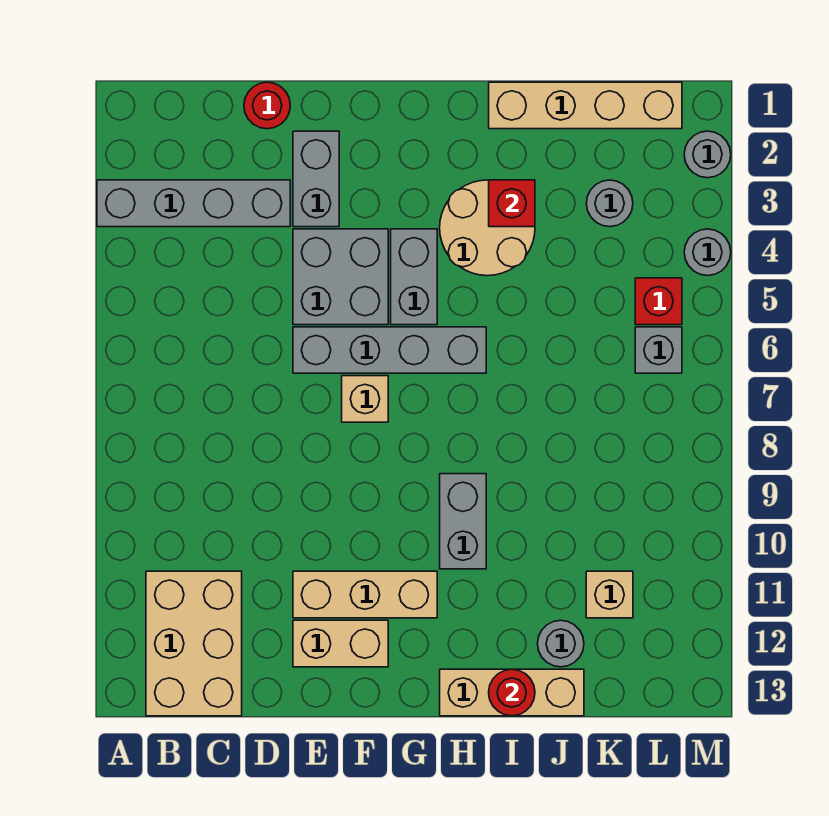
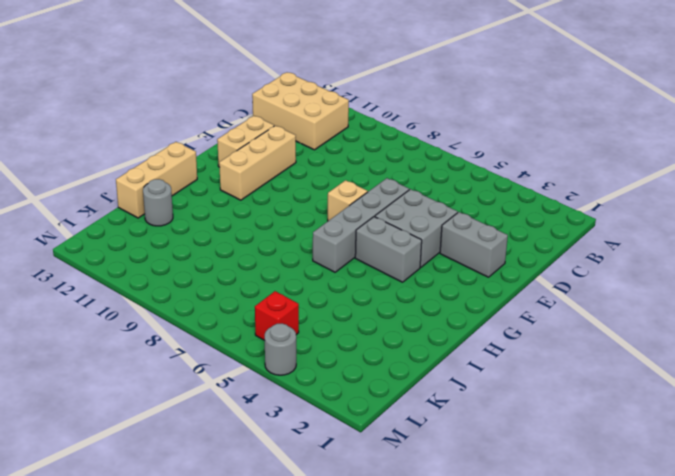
none -> grey 1x4 brick [97,180,290,227]
none -> red 1x1 round brick [244,82,290,129]
none -> tan 2x2 round brick [440,180,535,276]

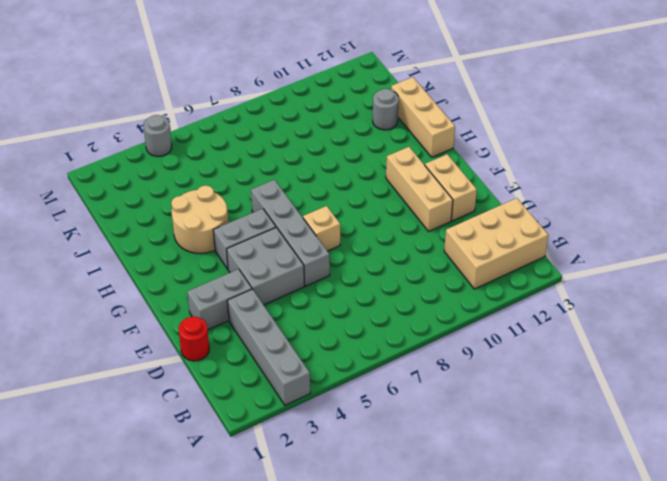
none -> grey 1x2 brick [440,474,486,569]
none -> tan 1x4 brick [489,82,682,129]
none -> grey 1x1 round brick [586,180,633,227]

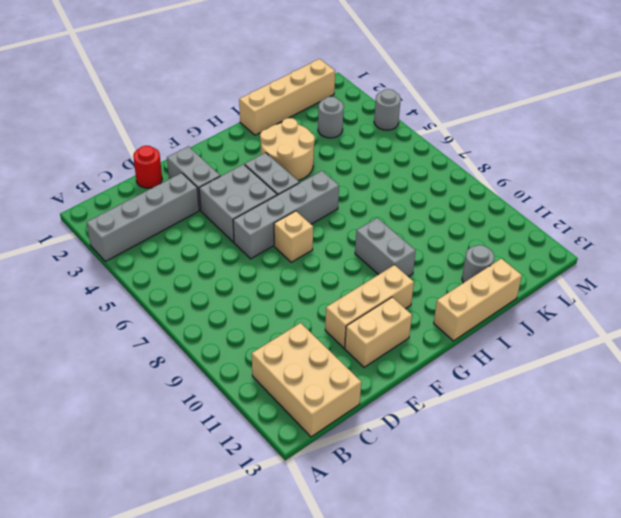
none -> tan 1x1 brick [586,571,633,618]
none -> red 1x1 brick [635,278,682,325]
none -> grey 1x1 brick [635,327,682,373]

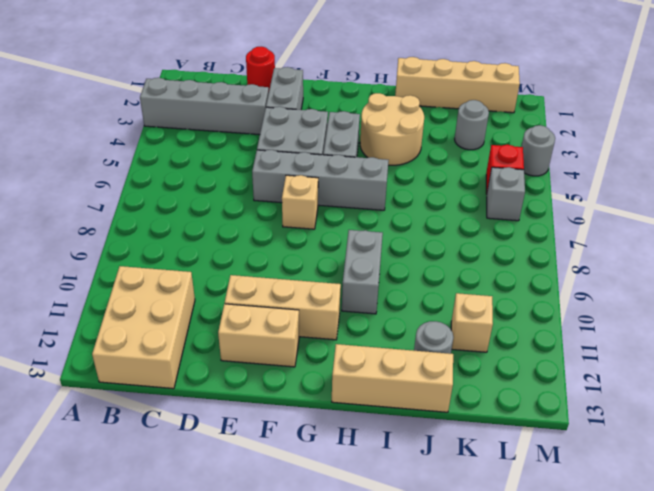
none -> grey 1x1 round brick [684,131,731,178]
none -> red 1x1 brick [489,180,535,227]
none -> red 1x1 round brick [489,669,535,716]

